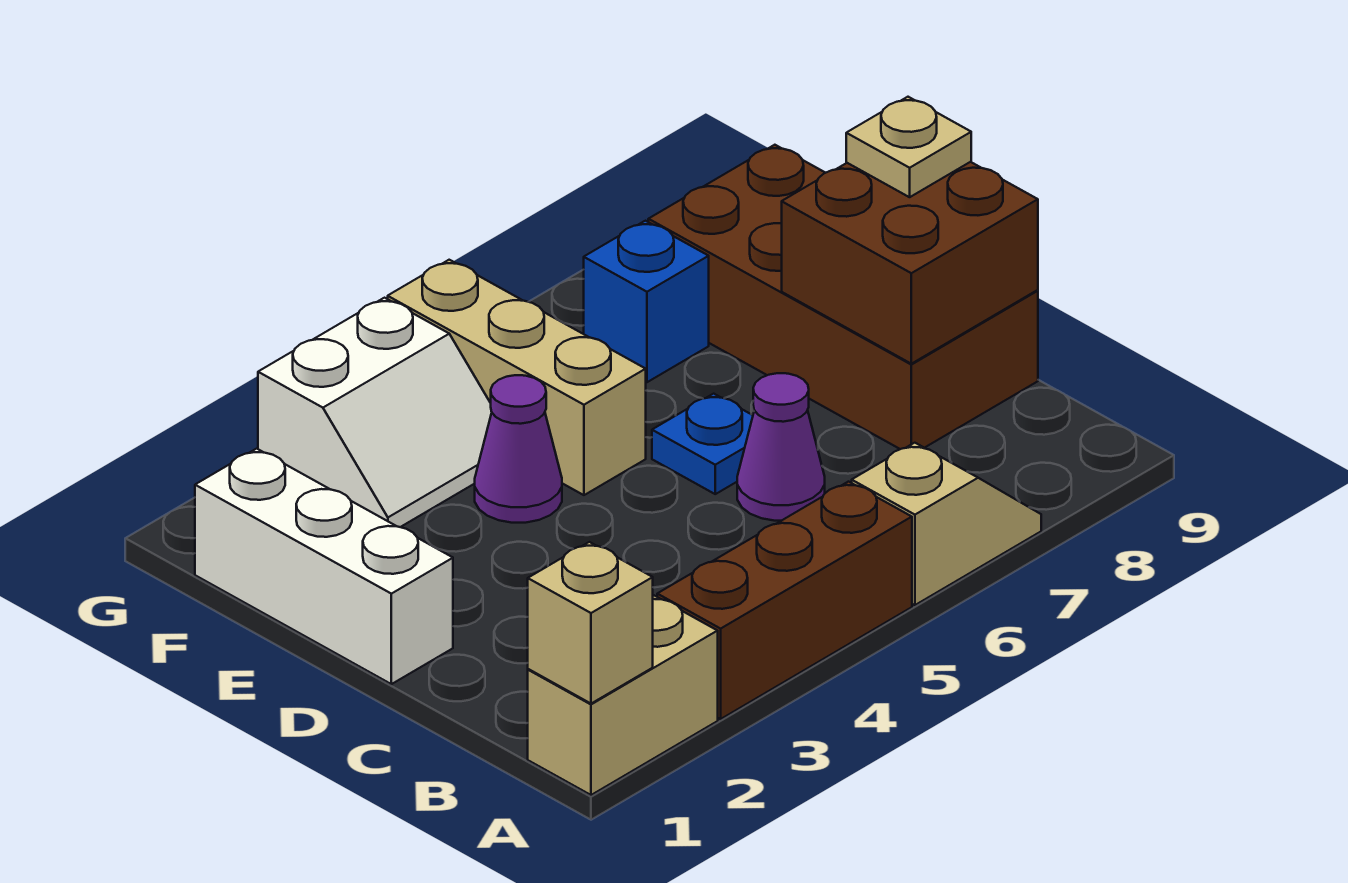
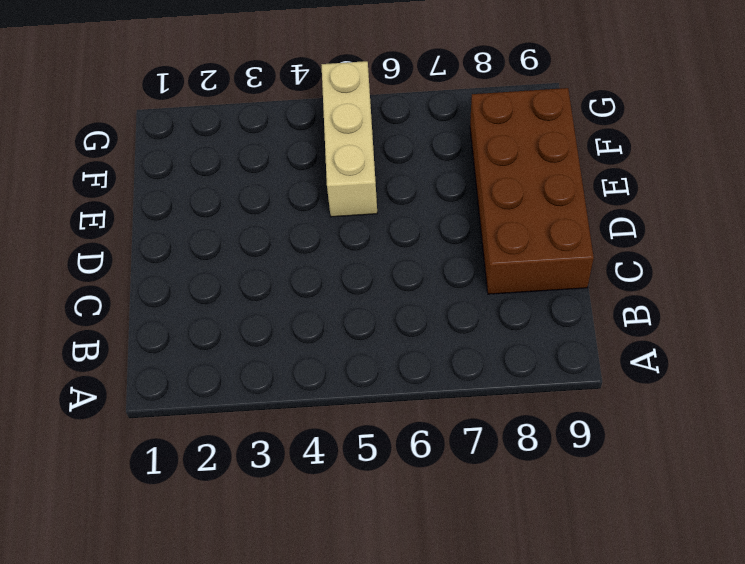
none -> tan 1x2 brick [528,596,718,795]
none -> brown 1x3 brick [657,482,912,719]
none -> tan 1x2 slope [852,443,1041,605]

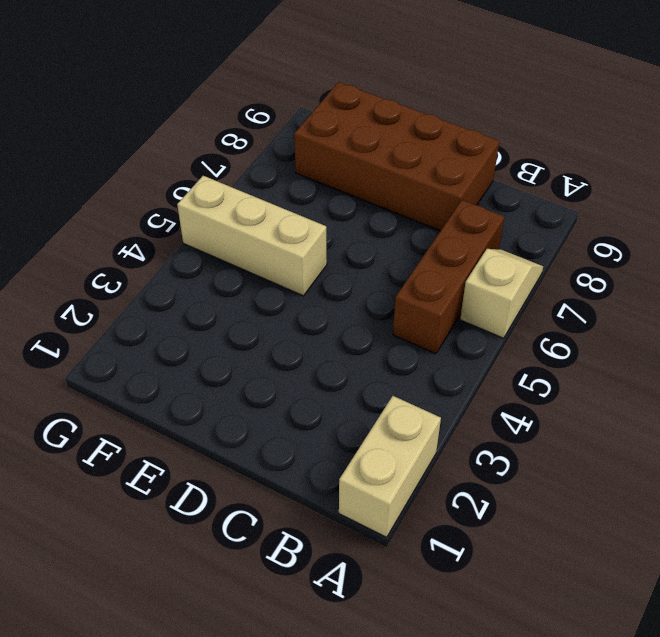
brown 1x3 brick [393,200,504,354] -> brown 1x3 brick moved to [657,482,912,719]
none -> purple 1x1 cone [737,373,825,521]
none -> white 1x3 brick [195,449,453,684]
none -> blue 1x1 plate [652,394,753,494]

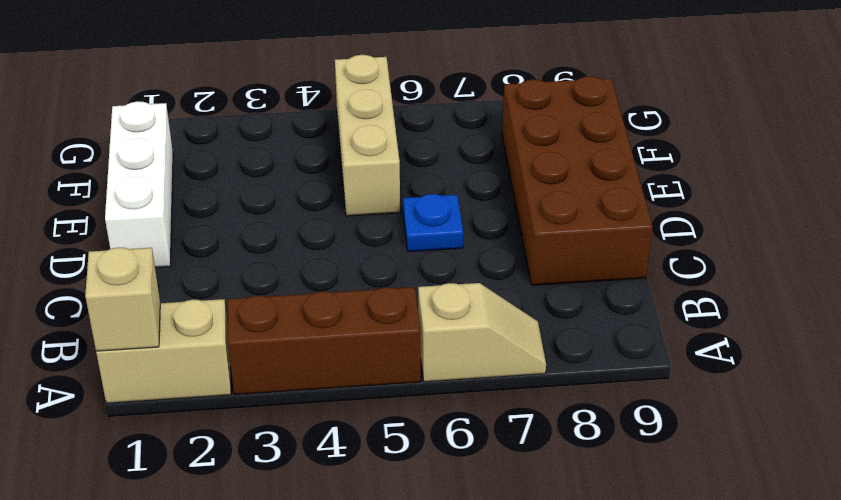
none -> purple 1x1 cone [737,373,825,521]
none -> purple 1x1 cone [475,375,562,523]
none -> white 2x2 slope [258,298,492,527]

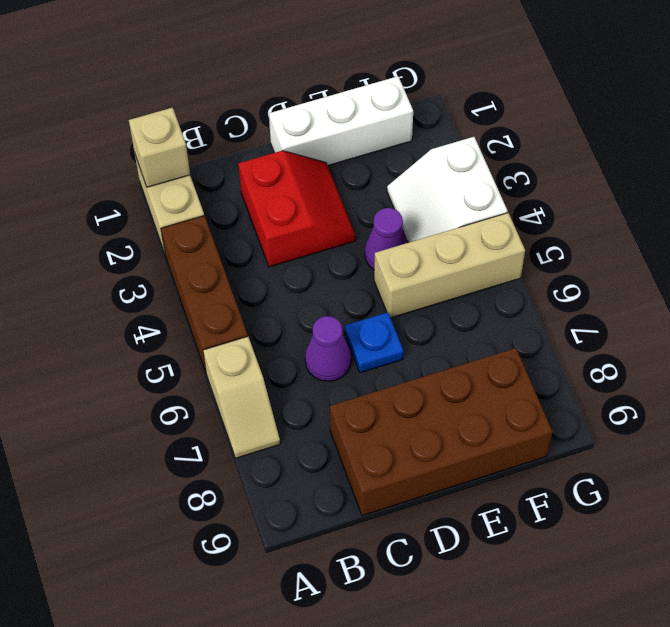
red 2x2 slope [238,151,356,267] -> none
none -> blue 1x1 brick [584,221,709,382]
none -> brown 2x2 brick [782,162,1038,364]
none -> tan 1x1 plate [846,97,971,197]

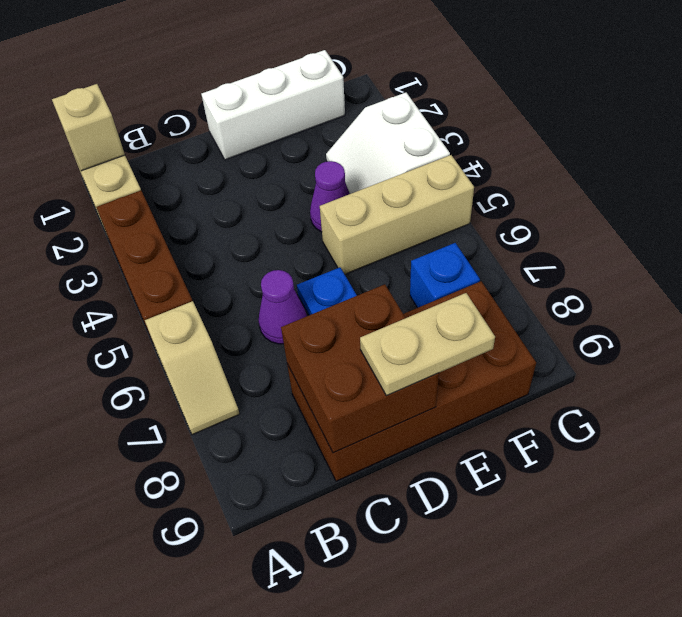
tan 1x2 plate [360,293,495,396] -> tan 1x1 plate [846,97,971,197]

